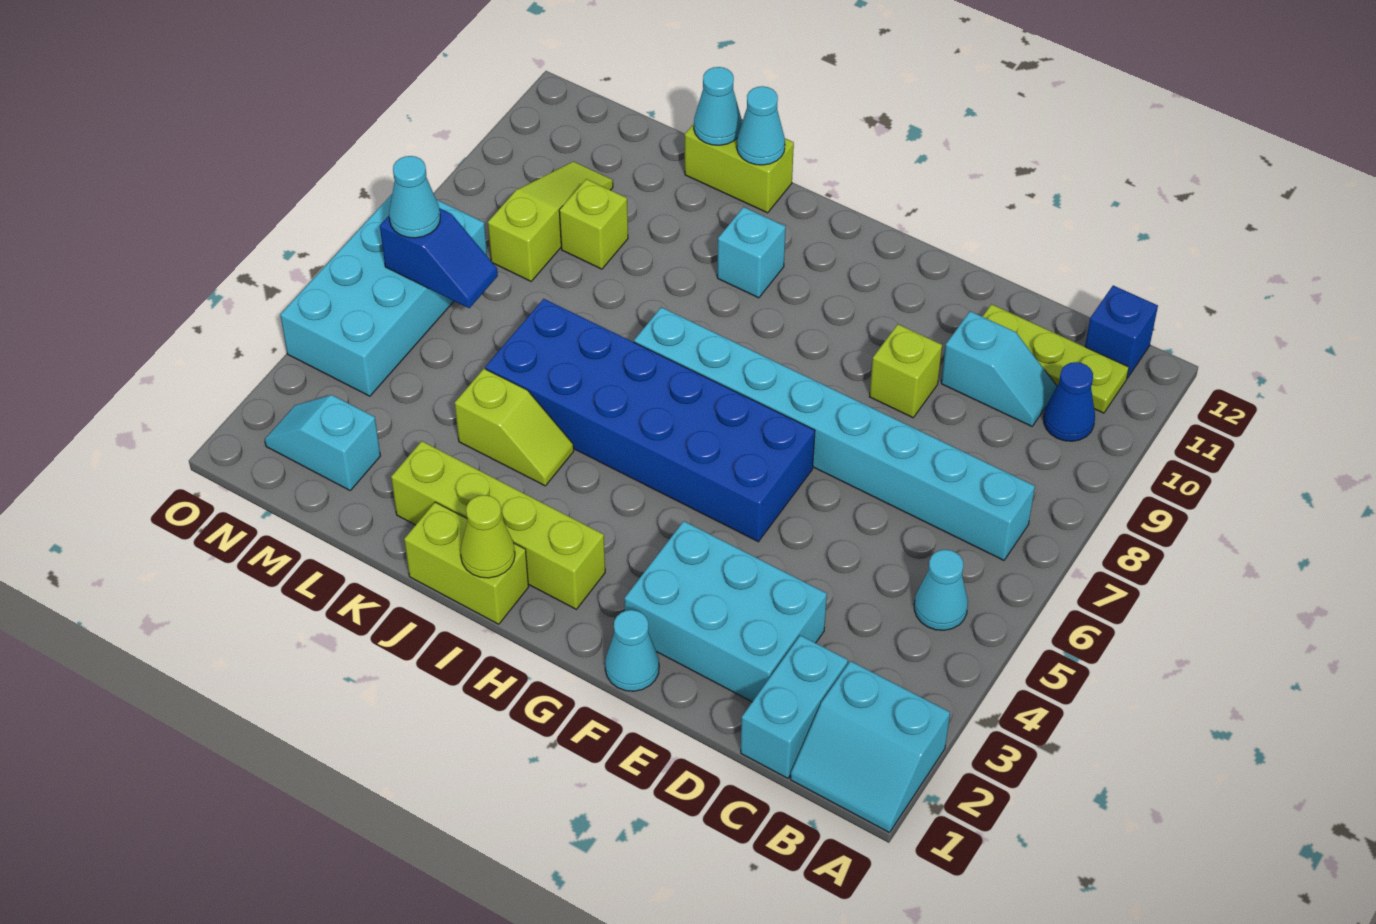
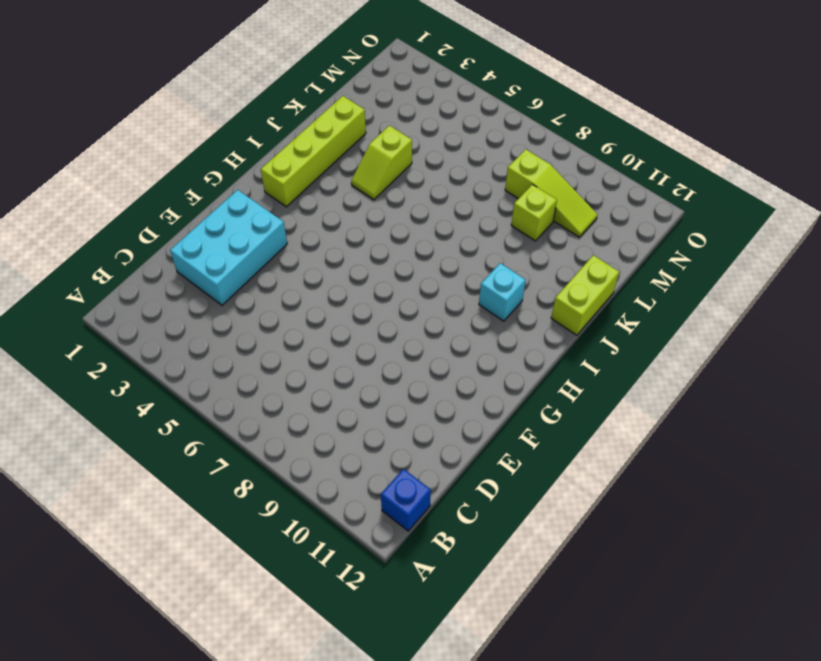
none -> cyan 2x2 slope [790,661,950,833]
none -> cyan 1x1 cone [914,550,968,630]
none -> cyan 1x8 brick [634,307,1035,560]

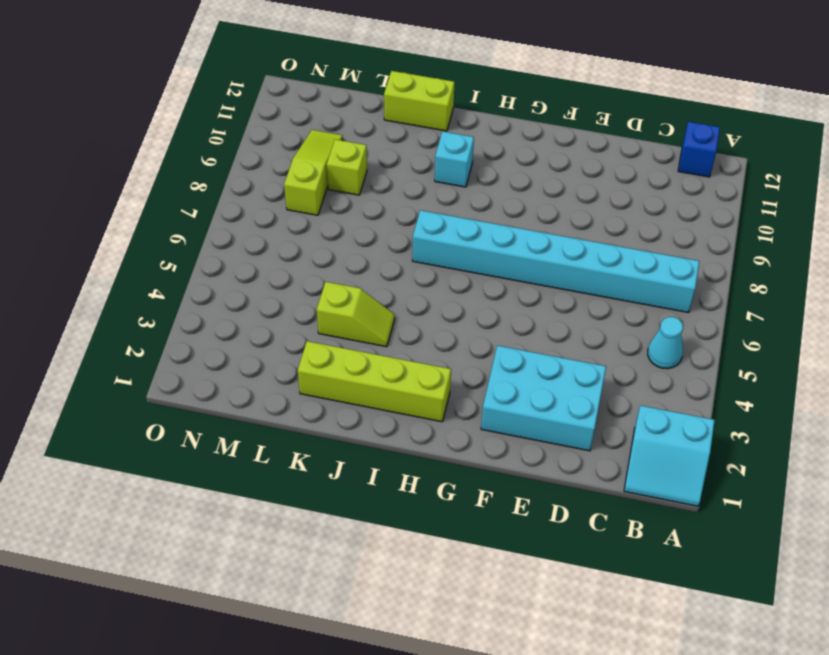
none -> blue 1x1 cone [1044,362,1095,441]
none -> lime 1x3 plate [982,304,1129,413]
none -> cyan 1x2 brick [741,635,848,778]

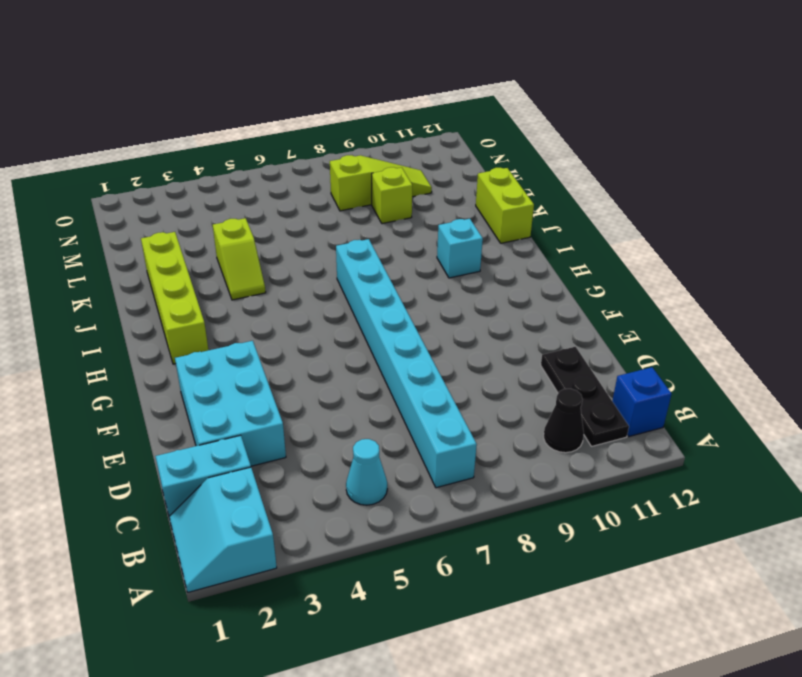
black 1x1 cone [544,389,584,453] -> blue 1x1 cone [1044,362,1095,441]
black 1x3 plate [541,347,629,446] -> lime 1x3 plate [982,304,1129,413]
none -> cyan 1x2 slope [941,311,1057,426]
none -> lime 1x1 brick [869,324,942,418]
none -> cyan 1x1 cone [605,610,659,691]

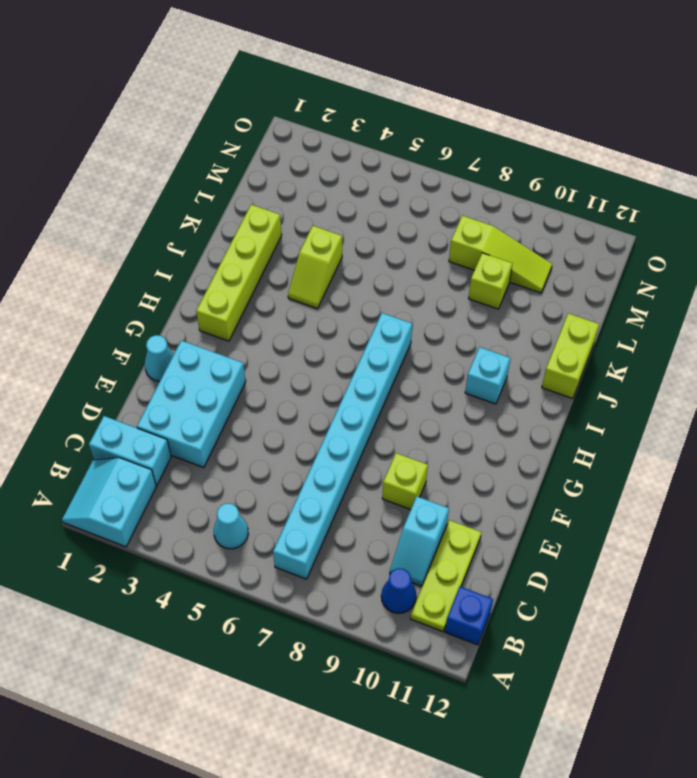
none -> blue 2x6 brick [485,299,815,542]
none -> lime 1x2 brick [404,502,529,624]
none -> cyan 1x2 slope [265,395,380,490]

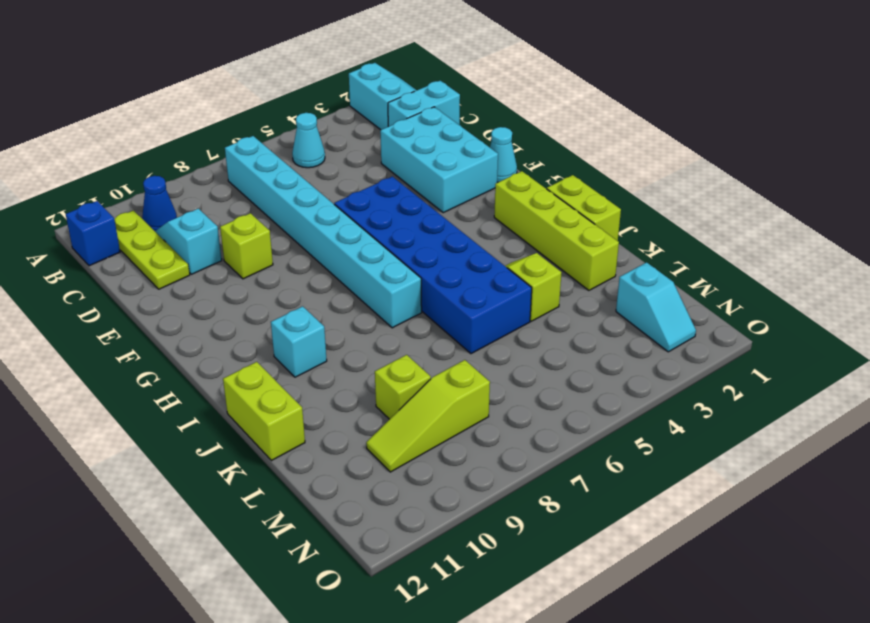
none -> cyan 2x4 brick [280,194,487,396]
none -> lime 1x1 cone [460,495,515,578]
none -> cyan 1x1 cone [737,86,785,165]

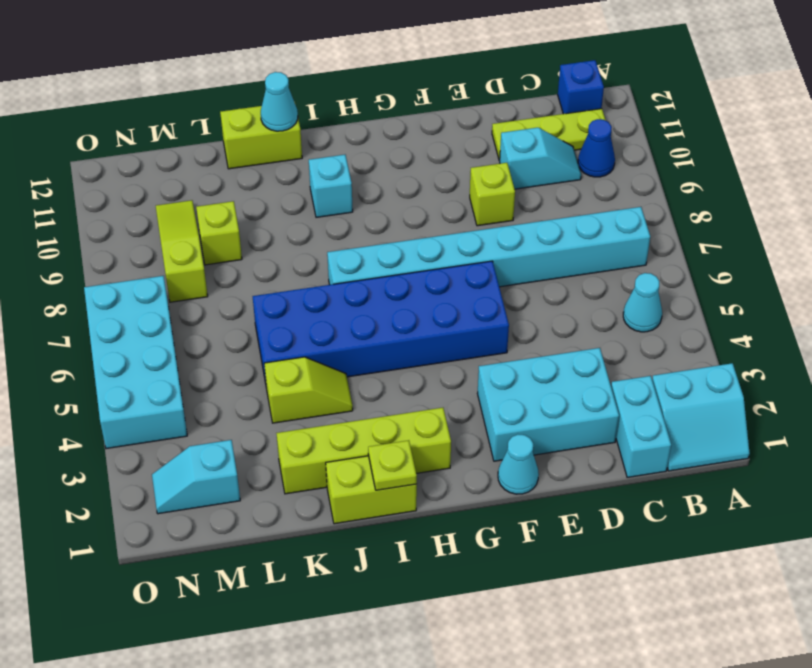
lime 1x1 plate [368,440,417,490] -> lime 1x1 cone [460,495,515,578]
none -> cyan 1x1 cone [694,67,742,145]
none -> blue 1x2 slope [380,208,498,308]
none -> cyan 1x1 cone [389,156,440,238]

